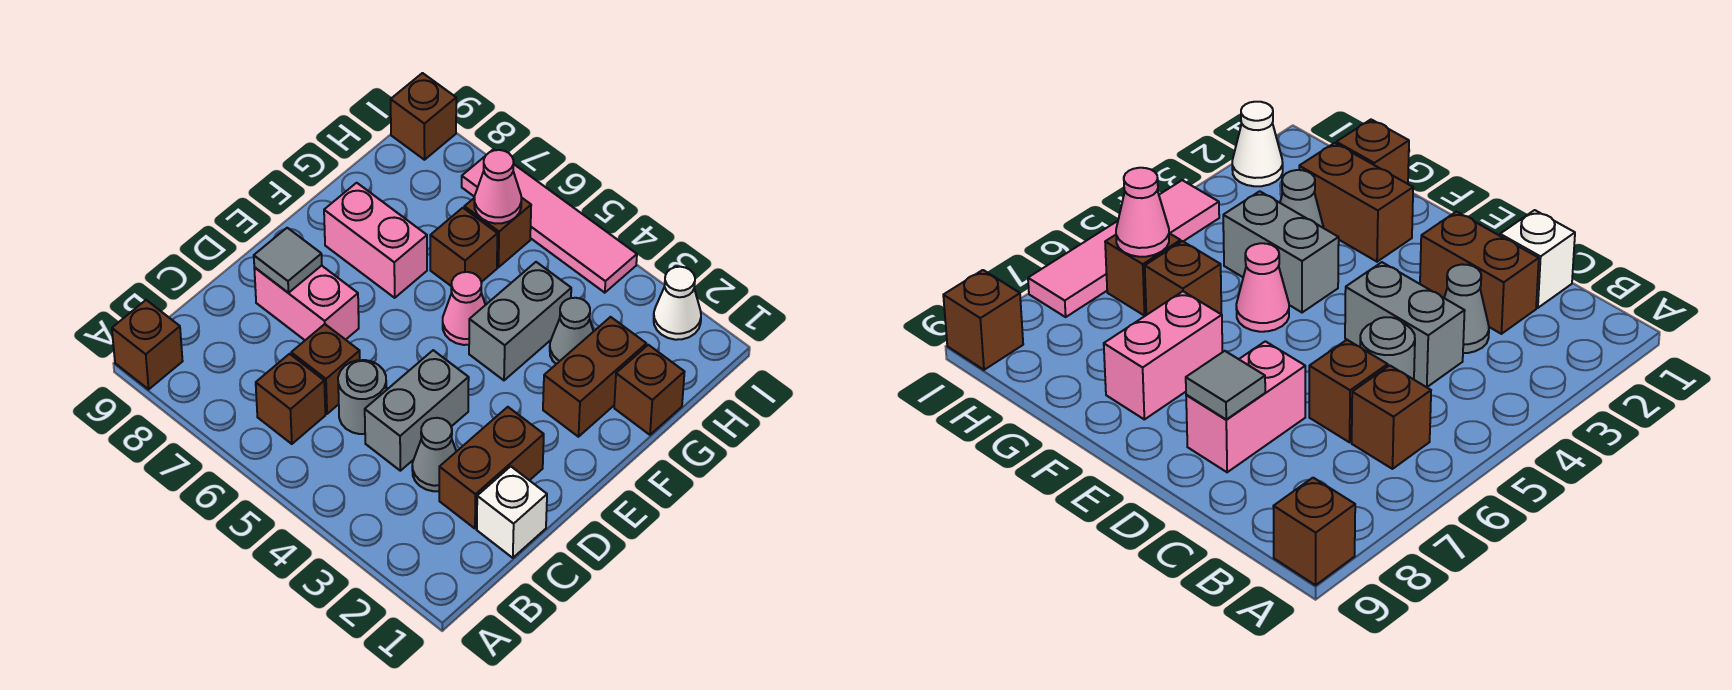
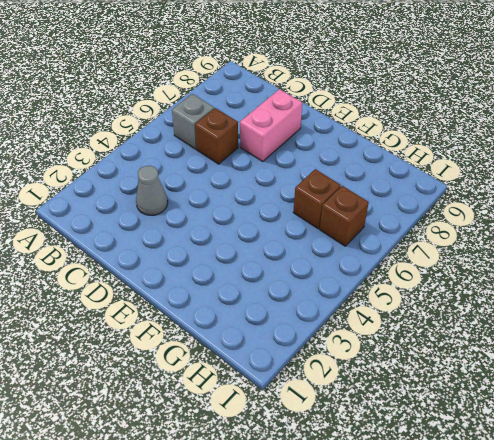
grey 1x1 brick [172,94,214,149] -> brown 1x1 brick [256,354,325,444]
none -> brown 1x1 brick [112,300,183,389]
none -> white 1x1 brick [477,466,547,558]
none -> brown 1x2 brick [439,407,544,528]

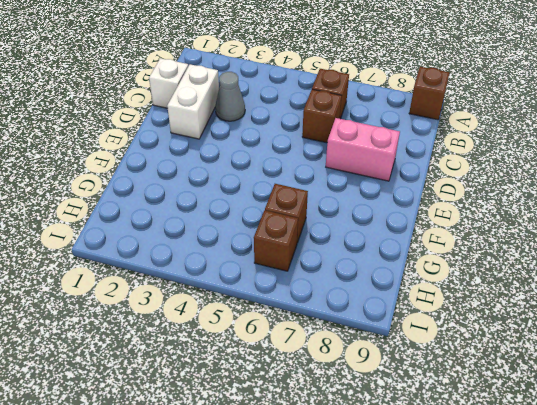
white 1x2 brick [167,64,219,139] -> brown 1x2 brick [439,407,544,528]
none -> grey 1x2 brick [365,350,469,471]
none -> grey 1x1 round brick [338,360,386,434]
none -> brown 1x2 brick [543,317,646,437]

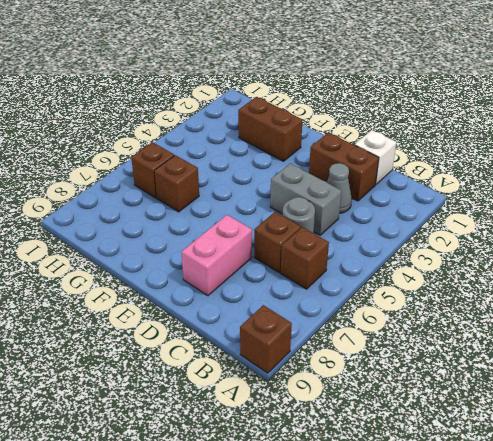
none -> grey 1x2 brick [469,262,571,380]
none -> pink 1x1 cone [443,272,485,345]
none -> pink 1x2 brick [324,183,427,298]

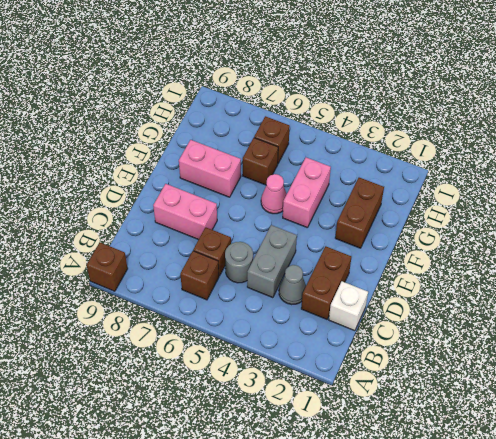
pink 1x2 brick [283,158,331,228] -> grey 1x2 brick [469,262,571,380]
none -> brown 1x1 brick [614,345,684,435]
none -> grey 1x1 cone [550,298,594,364]
none -> white 1x1 cone [654,267,701,340]

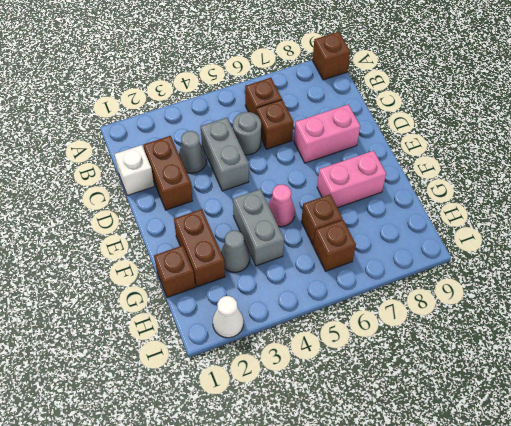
none -> pink 1x4 tile [462,149,637,293]
none -> brown 1x1 brick [391,73,456,160]
none -> grey 1x1 tile [254,228,322,293]

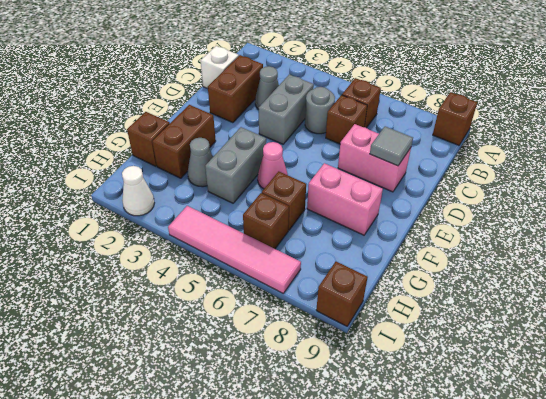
none -> pink 1x1 cone [474,150,521,224]

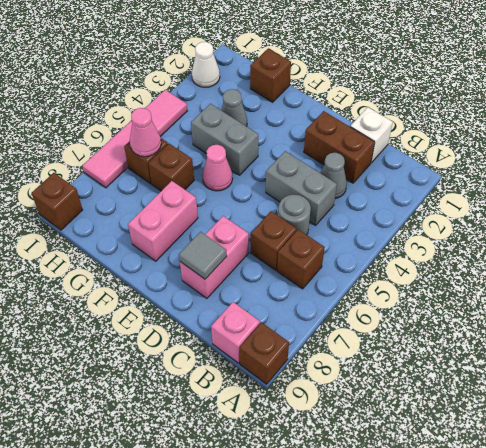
pink 1x1 brick [211,302,260,363] -> none
none -> brown 1x2 brick [543,317,646,437]

